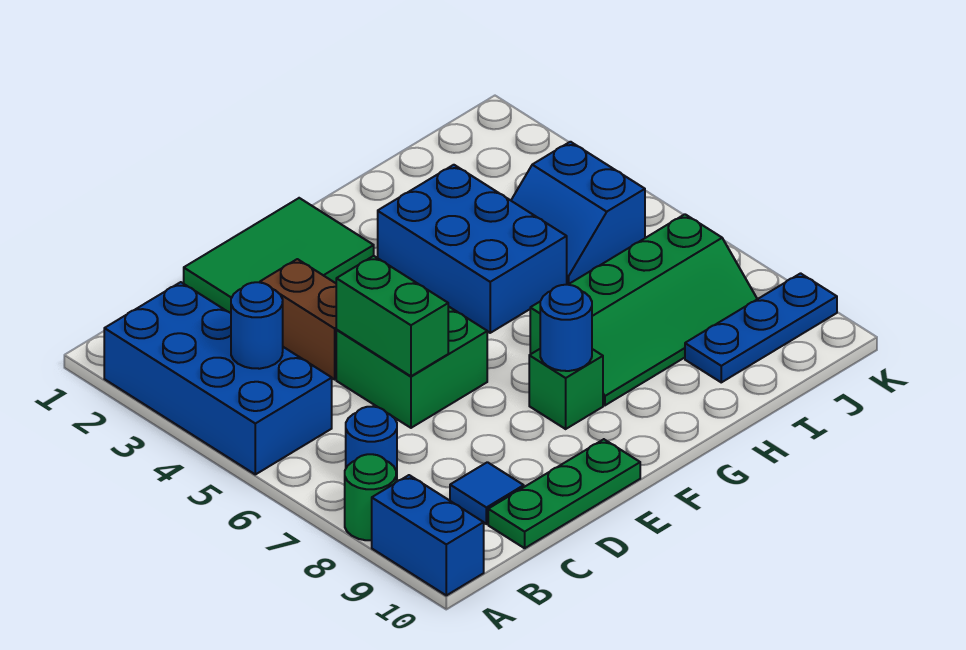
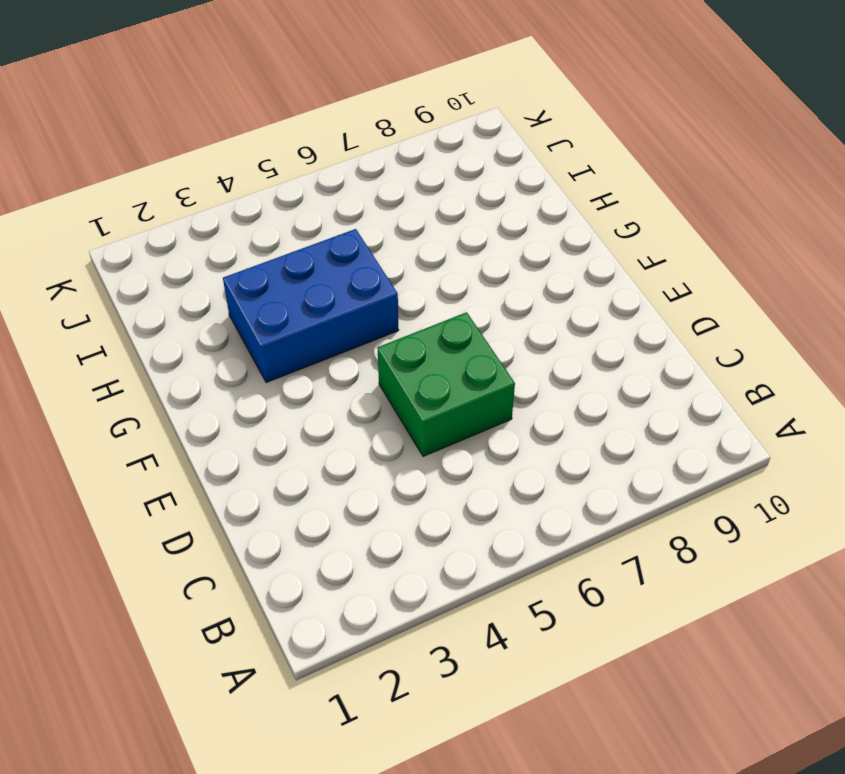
none -> blue 2x4 brick [104,282,332,474]
none -> green 1x1 round brick [345,454,396,540]
none -> blue 1x2 brick [372,475,484,595]

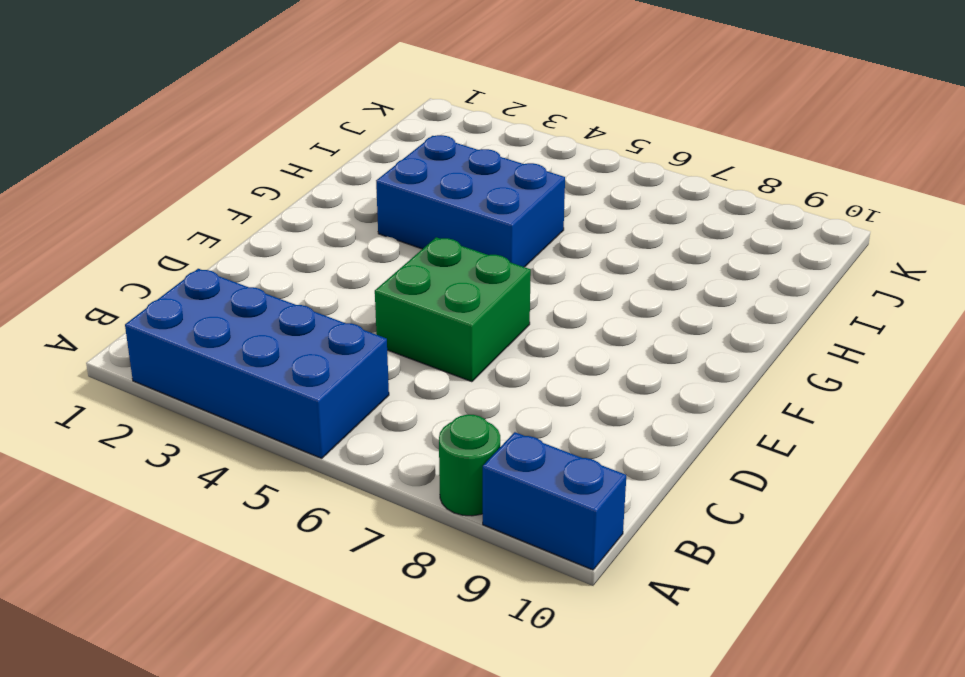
none -> blue 1x1 round brick [346,407,397,480]
none -> blue 1x1 tile [450,462,524,524]
none -> green 1x3 plate [488,439,640,548]

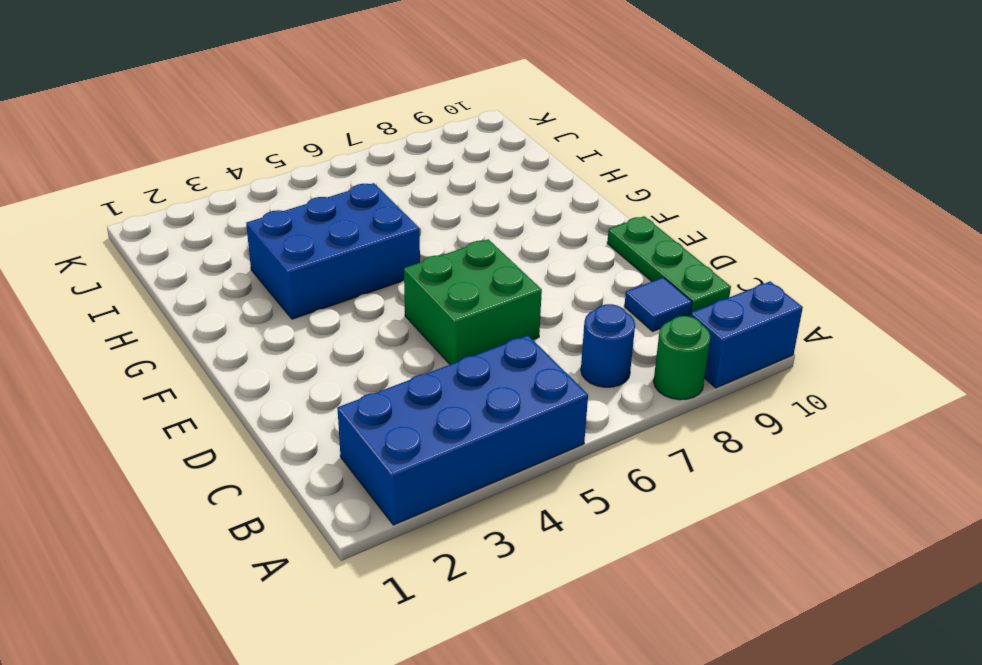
none -> green 2x3 tile [183,198,374,313]
none -> brown 1x2 brick [260,259,337,379]
none -> green 1x1 brick [529,349,603,429]

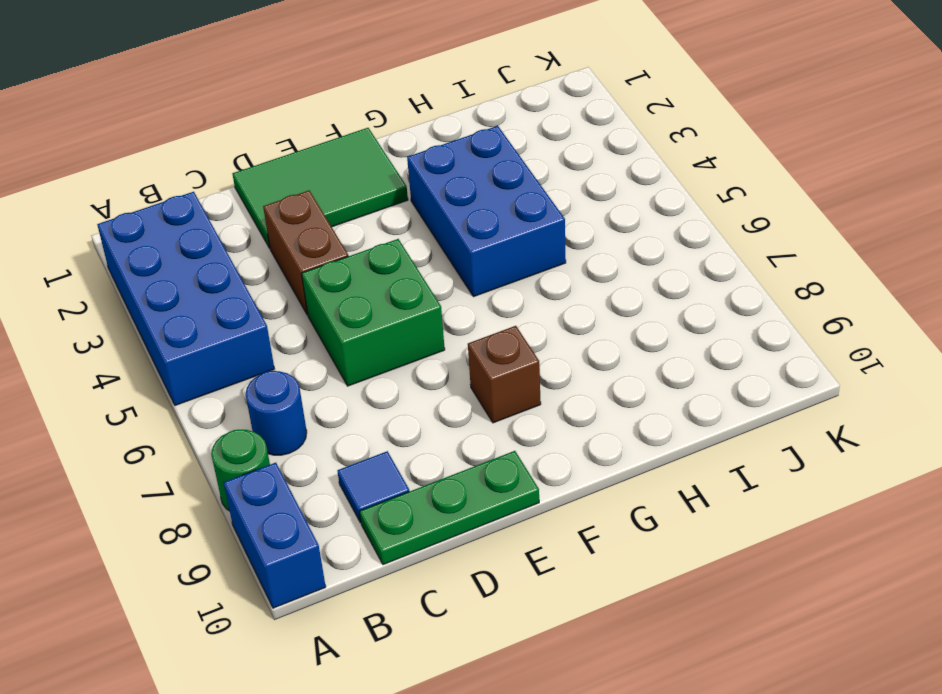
brown 1x1 brick [468,326,541,423] -> green 1x1 brick [529,349,603,429]
none -> green 2x4 slope [530,214,757,405]
none -> blue 2x2 slope [511,142,645,285]
none -> blue 1x3 plate [685,273,837,382]

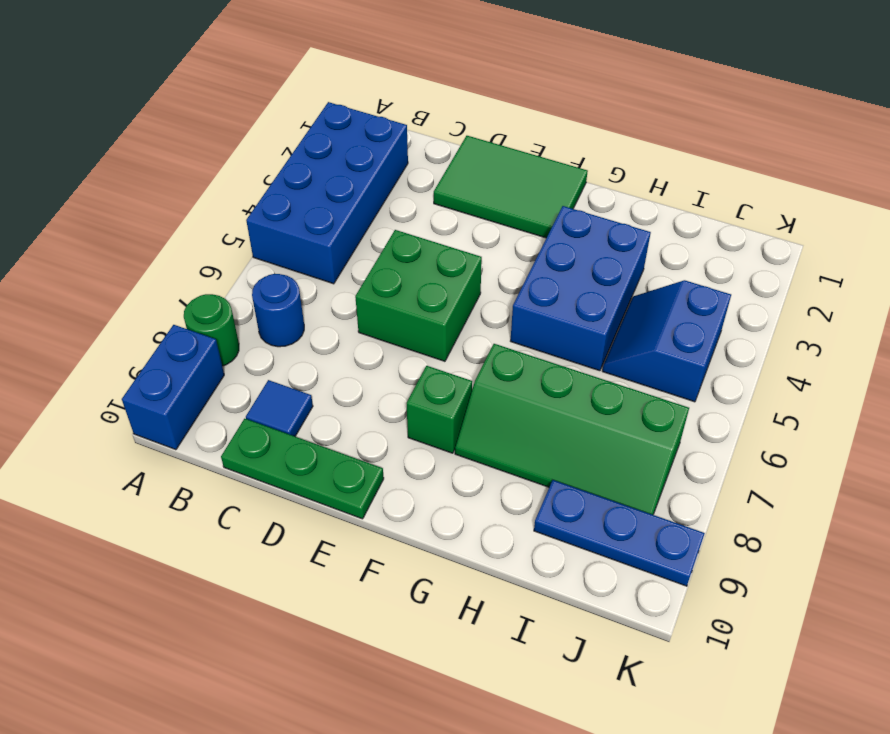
none -> brown 1x2 brick [260,259,337,379]
none -> blue 1x1 round brick [231,282,283,369]
none -> green 1x2 brick [336,256,448,376]

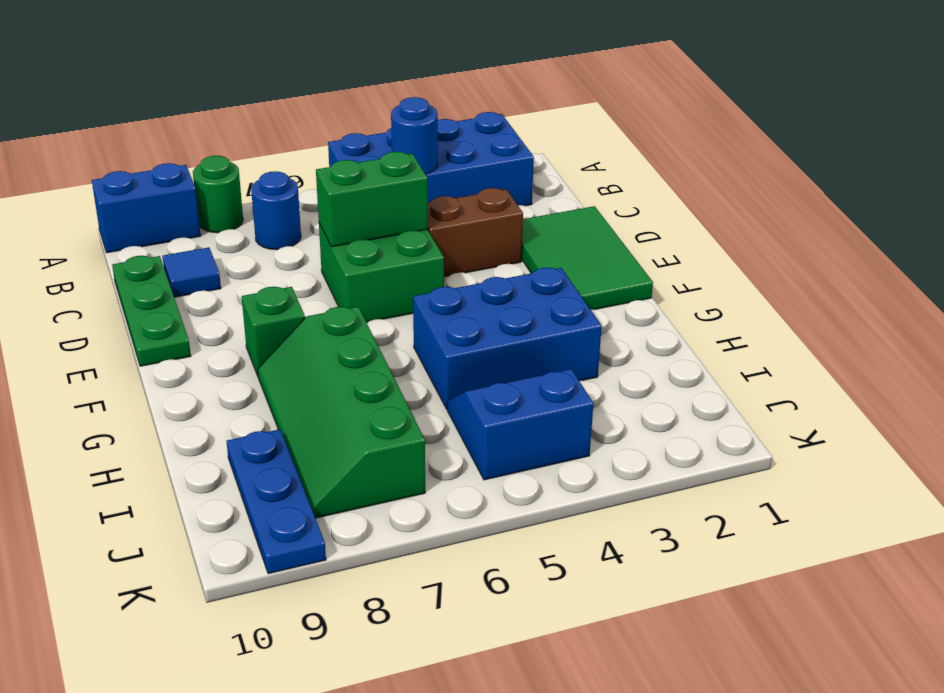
none -> blue 1x1 round brick [540,285,592,371]

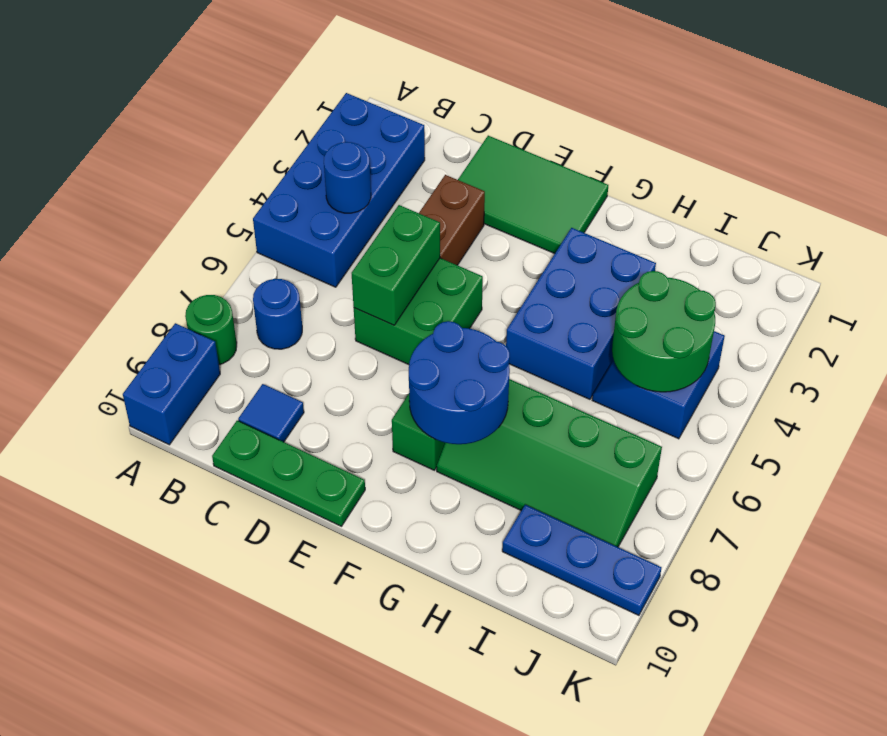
blue 2x2 round brick [409,321,510,444] -> blue 1x1 round brick [540,285,592,371]
green 2x2 round brick [612,271,716,392] -> none

